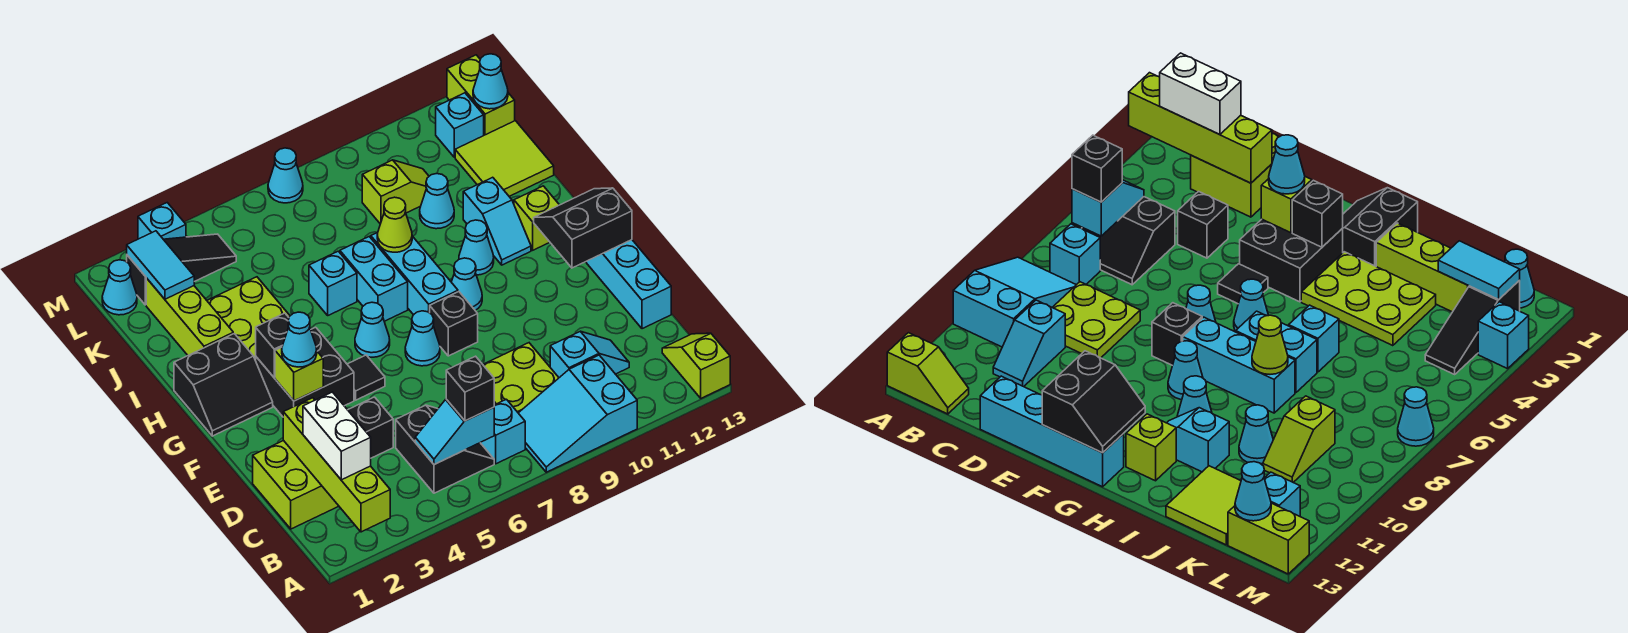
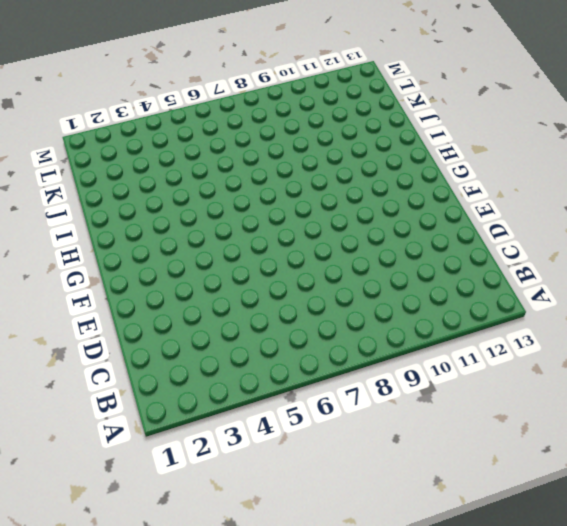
none -> cyan 2x3 slope [519,355,637,472]
none -> lime 1x2 slope [662,333,730,398]
none -> black 2x2 slope [396,405,494,493]
none -> cyan 1x1 brick [480,399,525,464]

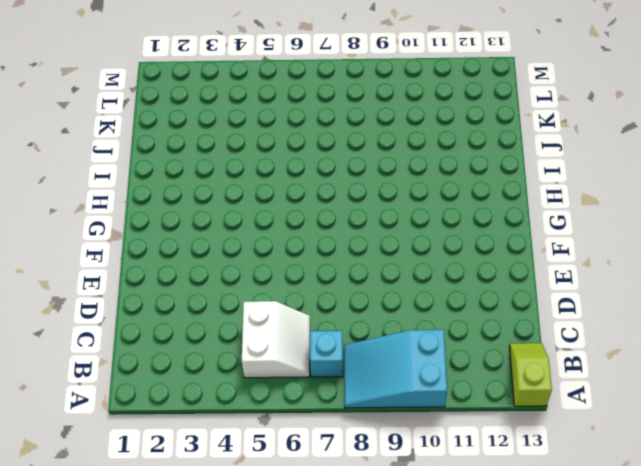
white 2x2 slope [242,301,310,378] -> black 2x2 slope [396,405,494,493]
none -> lime 2x2 brick [253,440,339,529]
none -> lime 2x2 plate [483,343,559,413]
none -> cyan 1x2 slope [550,331,629,378]
none -> black 1x1 brick [348,397,393,458]

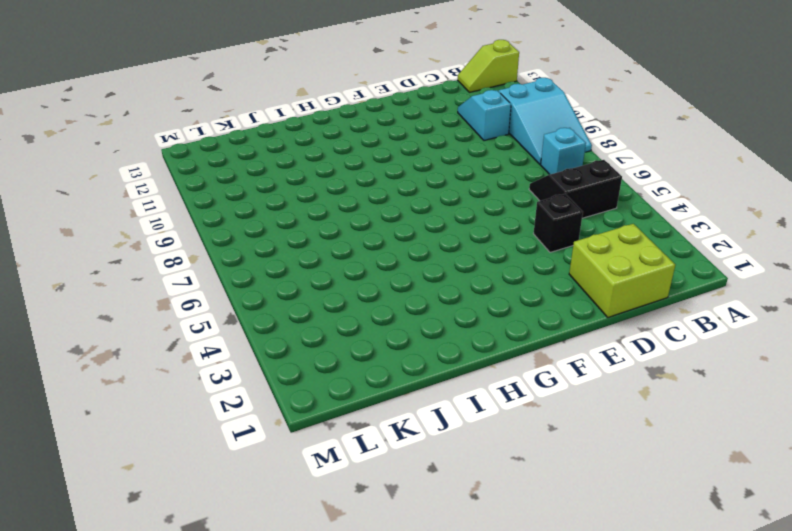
none -> lime 2x2 plate [483,343,559,413]
none -> cyan 1x4 brick [586,240,671,329]
none -> black 2x2 brick [256,327,354,417]
none -> black 1x1 tile [347,355,385,400]

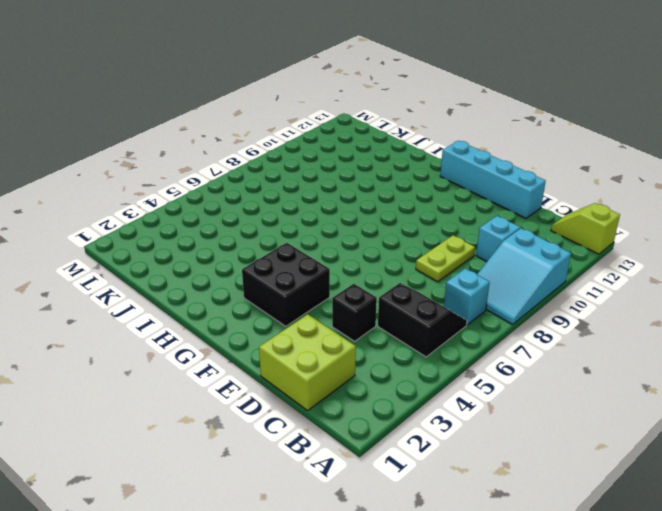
lime 1x2 plate [416,235,475,282] -> lime 2x2 plate [483,343,559,413]
none -> black 1x1 tile [347,355,385,400]
none -> cyan 1x1 cone [405,311,440,366]
none -> black 1x1 brick [430,292,478,356]
none -> black 2x2 slope [174,334,273,436]

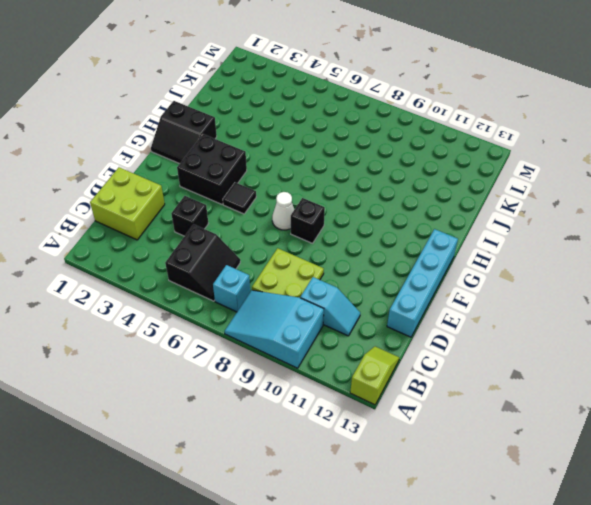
white 1x1 cone [272,192,294,230] -> cyan 1x1 cone [405,311,440,366]
none -> cyan 1x1 cone [355,302,390,357]
none -> cyan 1x3 brick [371,232,458,315]
none -> cyan 1x1 cone [452,258,482,310]
none -> lime 2x3 plate [207,277,290,360]

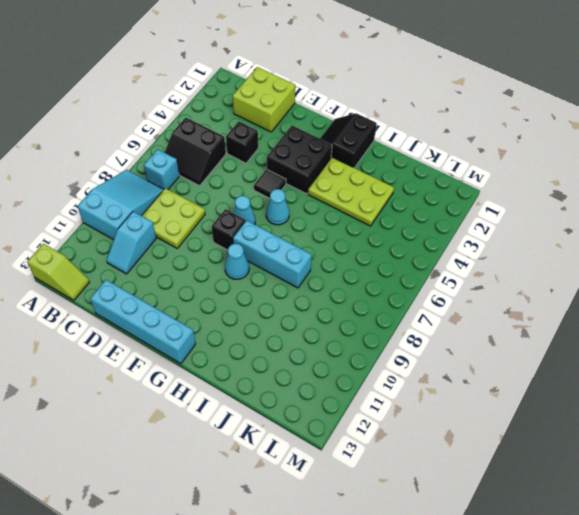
none -> cyan 1x2 brick [340,237,408,321]
none -> cyan 1x1 cone [459,220,494,275]
none -> cyan 1x2 slope [463,177,531,265]
none -> lime 1x1 brick [514,186,559,250]

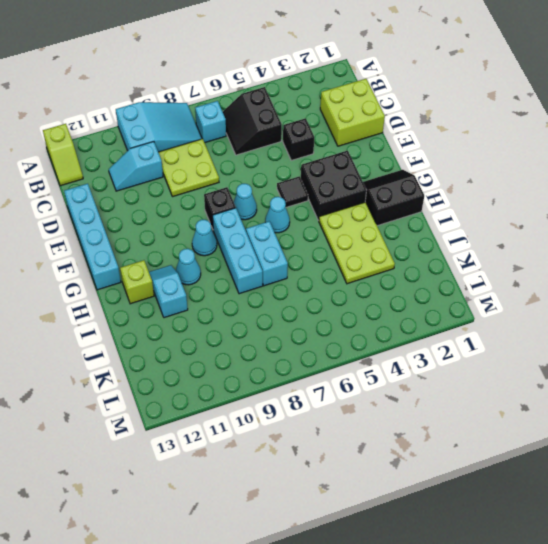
none -> lime 1x3 brick [146,278,233,355]
none -> cyan 1x1 brick [309,251,357,315]
none -> cyan 1x1 cone [420,174,454,229]
none -> lime 2x2 tile [455,121,554,196]

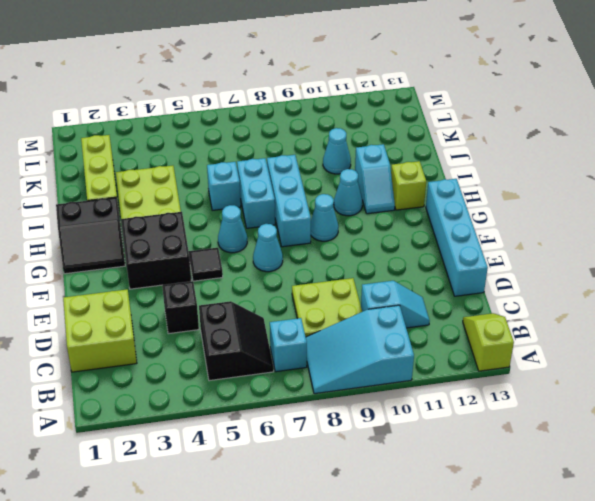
none -> black 1x1 brick [430,292,478,356]
none -> lime 2x2 tile [455,121,554,196]
none -> lime 1x2 slope [362,160,429,224]
none -> cyan 1x1 cone [102,260,137,315]

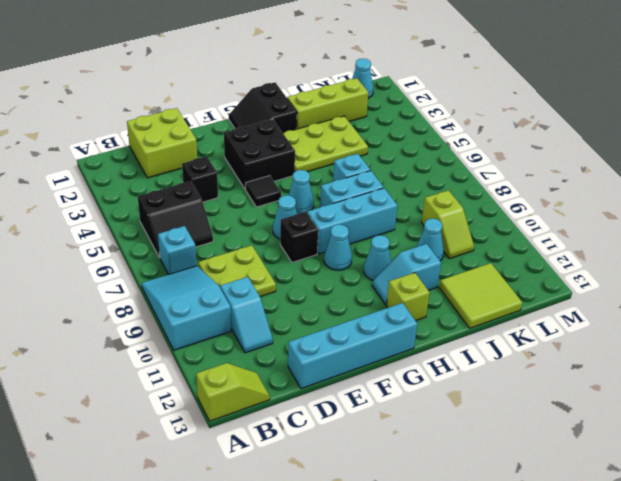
none -> black 1x3 slope [127,234,236,305]
none -> cyan 1x1 brick [436,93,484,157]
none -> lime 1x2 brick [447,55,515,135]
none -> cyan 1x1 brick [138,203,186,239]

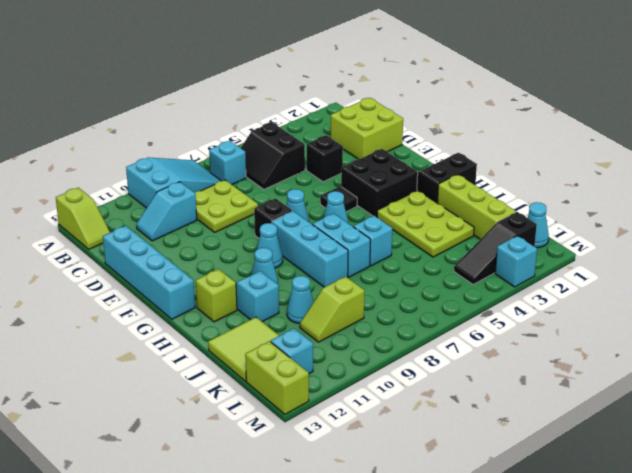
none -> cyan 1x1 cone [268,148,303,203]
none -> lime 1x4 brick [283,398,390,532]
none -> cyan 1x2 slope [415,399,494,465]
none -> lime 1x1 brick [275,347,323,401]

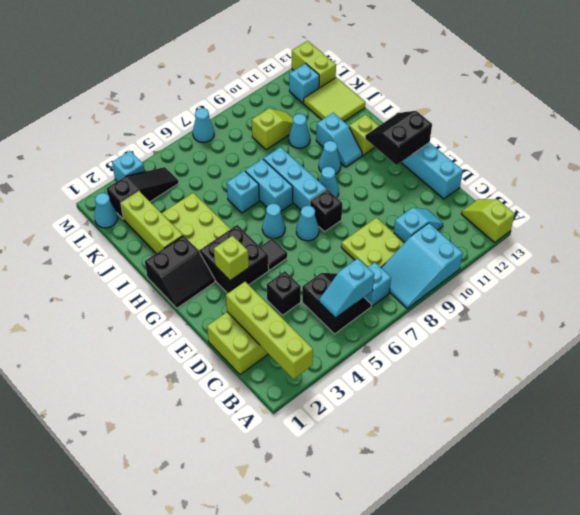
none -> black 1x1 brick [256,313,289,378]
none -> lime 1x1 cone [377,197,412,252]
none -> cyan 1x2 tile [127,231,194,299]
none -> cyan 1x1 cone [473,54,508,109]

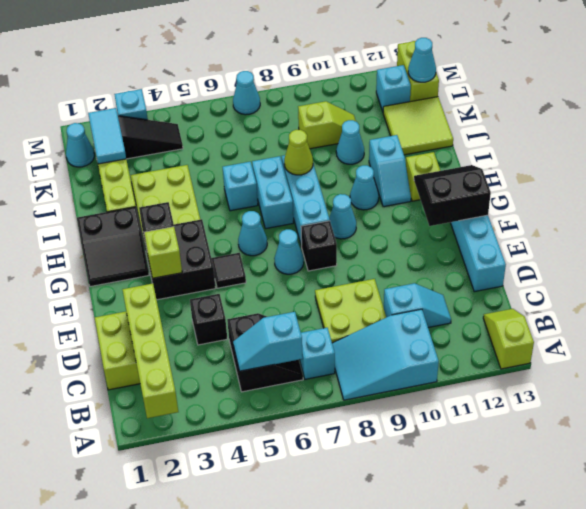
none -> white 1x2 brick [303,392,371,480]
none -> black 1x1 brick [446,356,494,421]
none -> cyan 1x1 cone [282,312,317,367]

